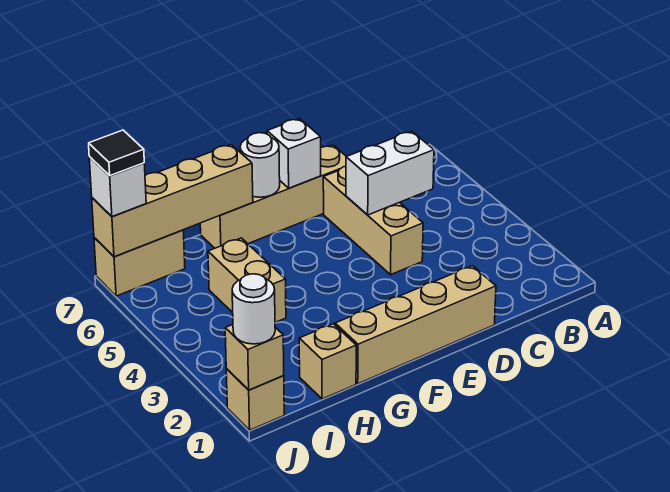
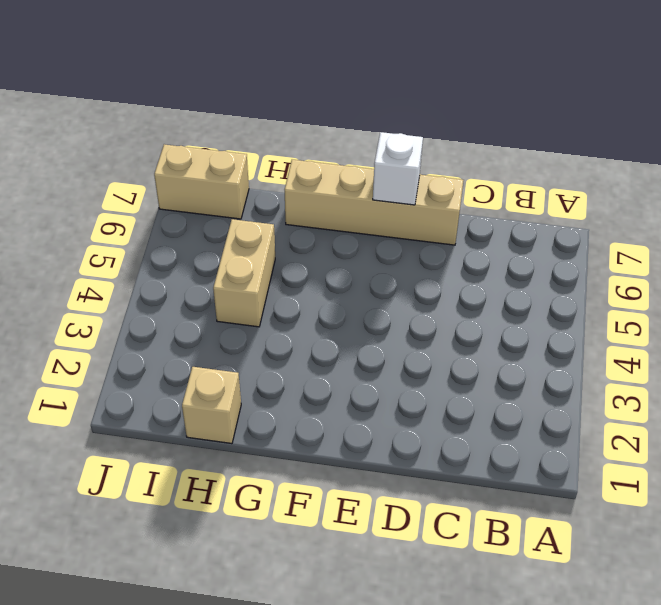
none -> tan 1x4 brick [335,266,496,384]
none -> tan 1x3 brick [323,166,423,275]
none -> tan 1x1 brick [226,369,284,430]

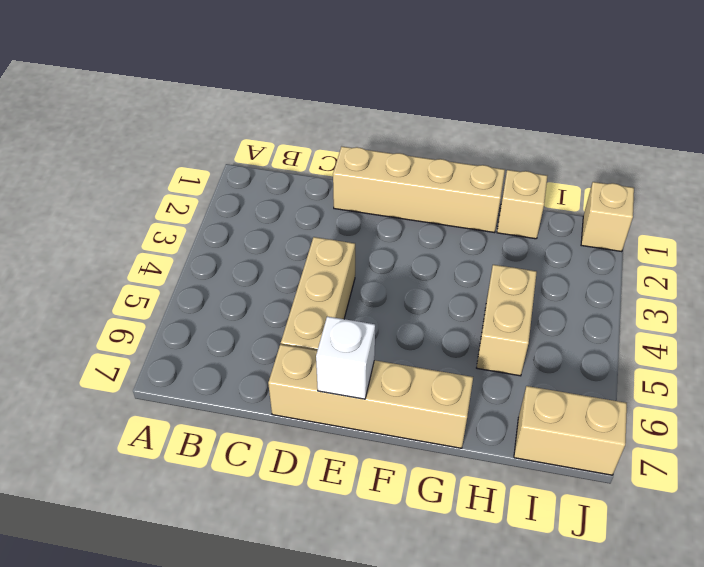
none -> white 1x2 brick [346,131,434,215]
none -> white 1x1 round brick [240,133,280,197]
none -> tan 1x4 brick [92,145,253,257]

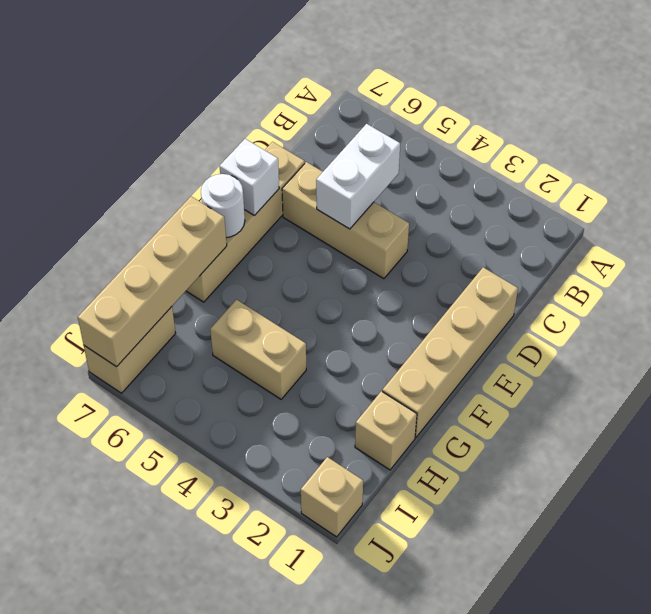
none -> tan 1x1 brick [225,325,284,390]
none -> white 1x1 round brick [232,274,275,344]
none -> white 1x1 brick [89,157,146,217]

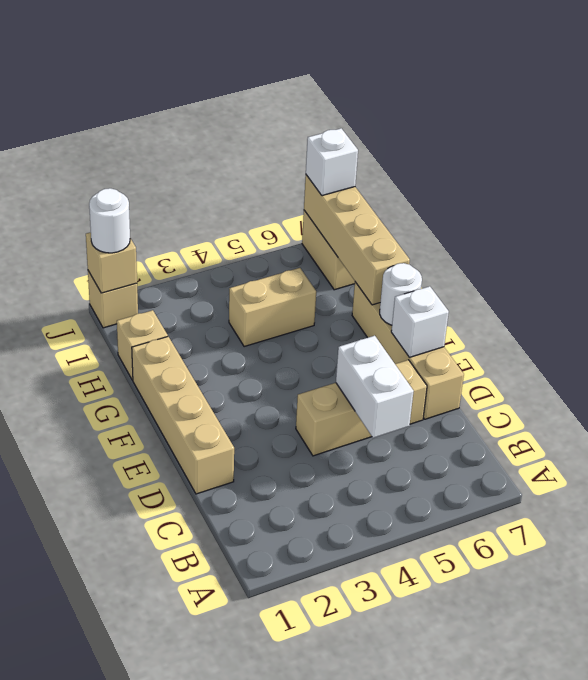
none -> black 1x1 tile [89,130,144,176]

